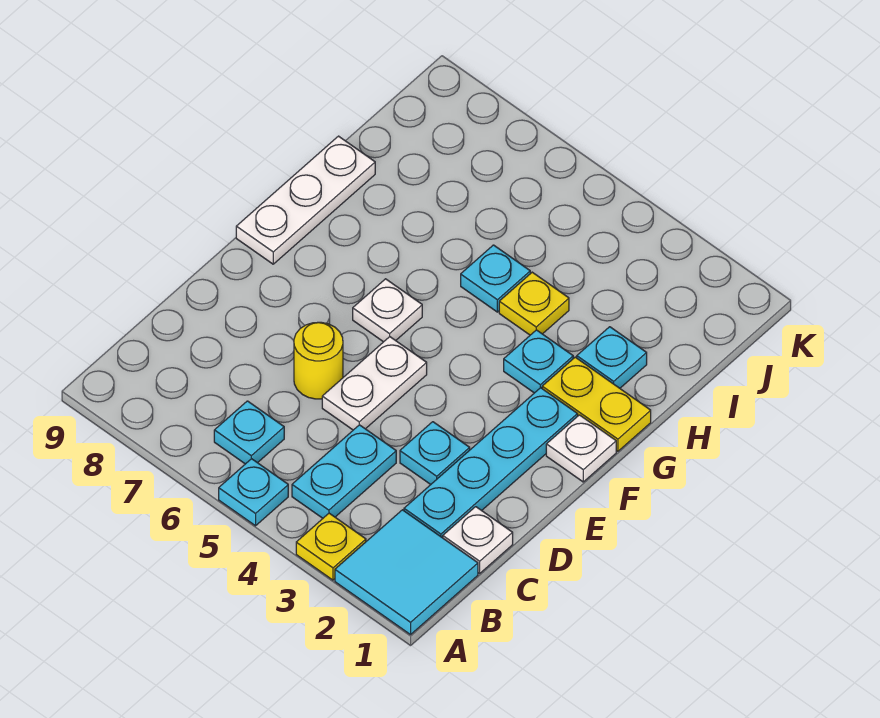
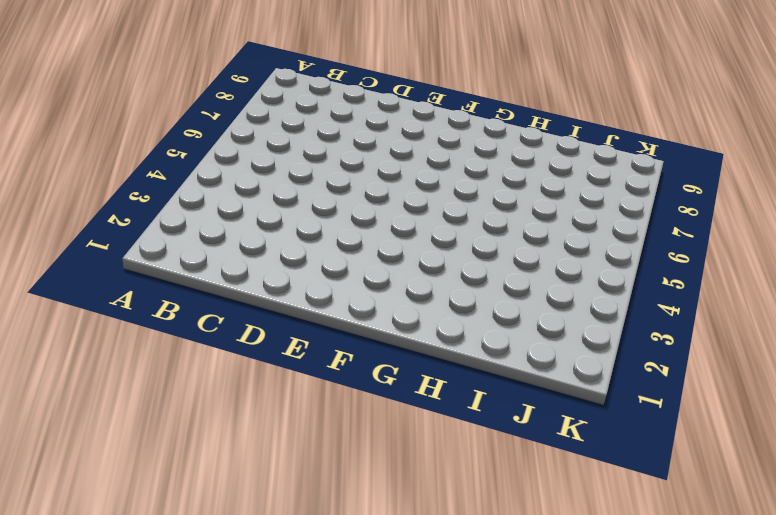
none -> cyan 2x2 tile [335,510,478,635]
none -> yellow 1x1 plate [296,513,366,580]
none -> cyan 1x1 plate [219,459,288,526]

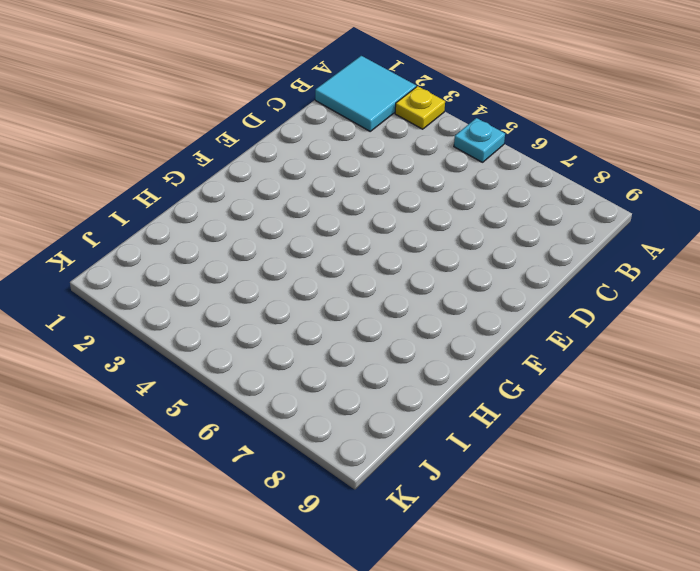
none -> cyan 1x2 plate [292,425,396,518]
none -> cyan 1x1 plate [214,401,284,464]
none -> white 1x1 plate [443,507,513,573]

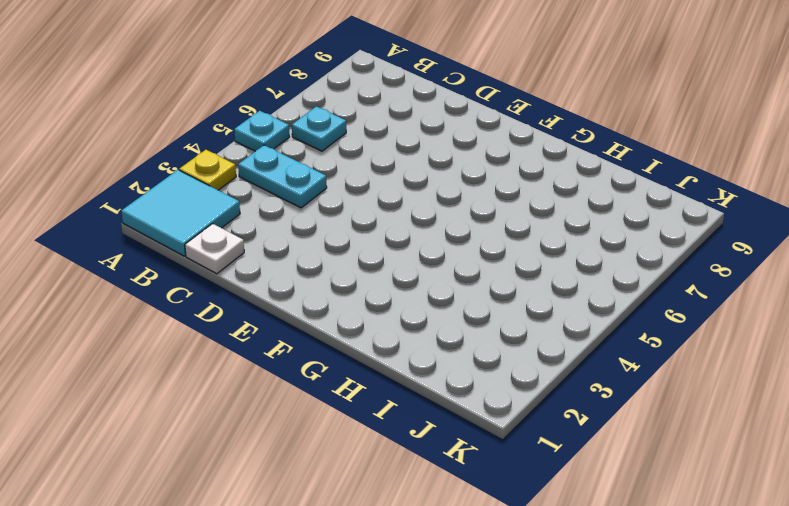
none -> cyan 1x4 plate [404,388,578,538]
none -> cyan 1x1 plate [400,422,470,484]
none -> white 1x2 plate [322,337,427,430]

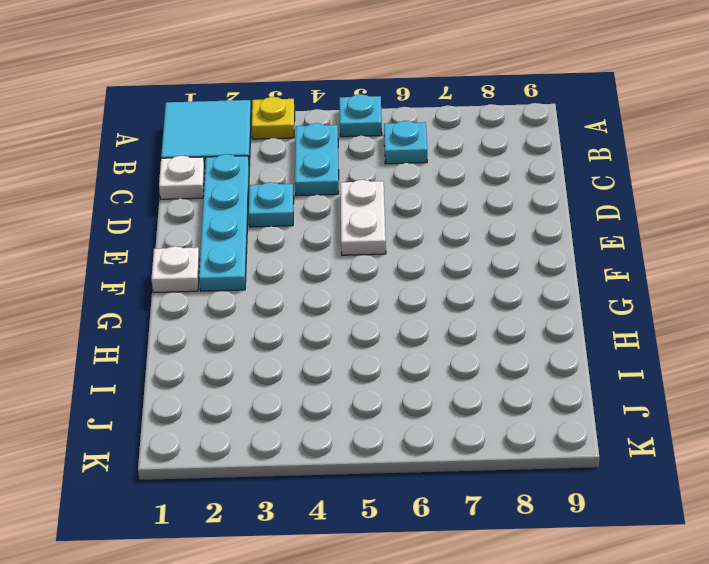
none -> yellow 1x1 round brick [294,322,343,399]
none -> white 1x1 plate [353,279,422,342]
none -> white 1x3 plate [236,136,375,264]

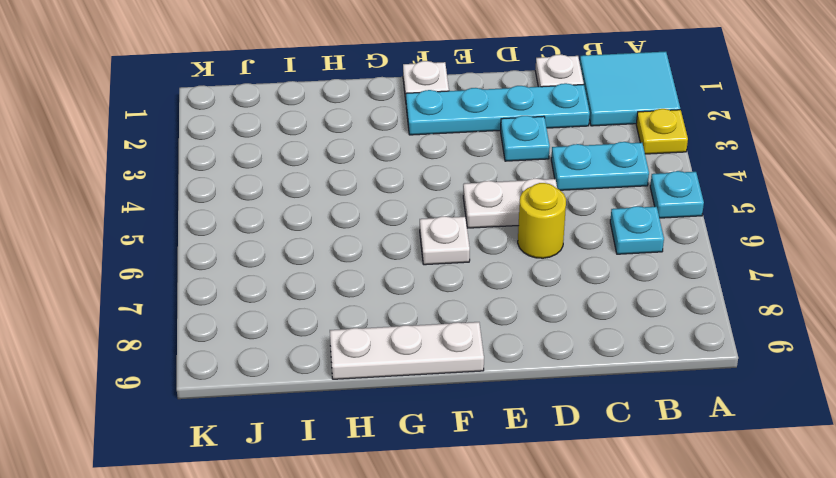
none -> yellow 1x2 plate [542,357,651,451]
none -> cyan 1x1 plate [504,330,573,393]
none -> cyan 1x1 plate [577,327,647,388]

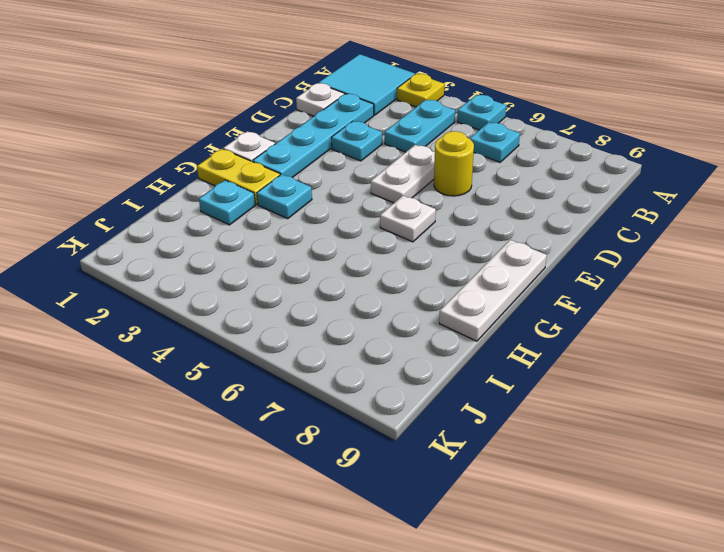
none -> yellow 1x1 plate [499,272,569,335]
none -> cyan 1x1 plate [461,245,530,312]

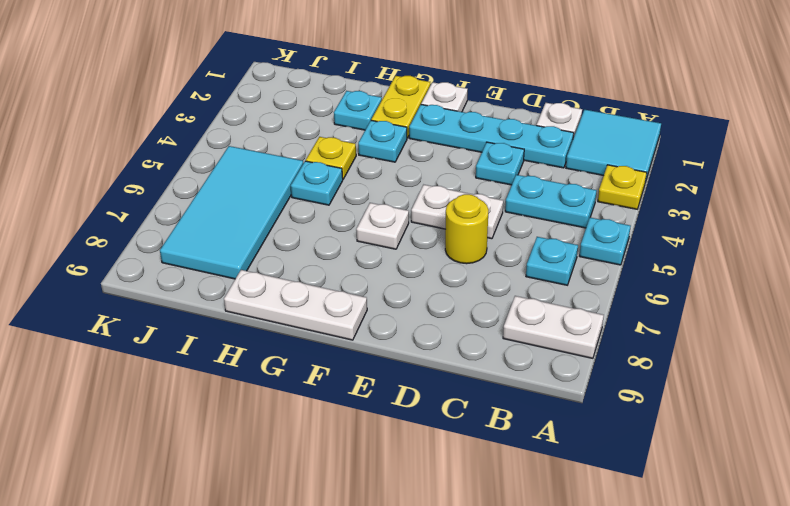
white 1x2 plate [503,296,604,358] -> none
cyan 2x4 tile [160,146,303,279] -> none

